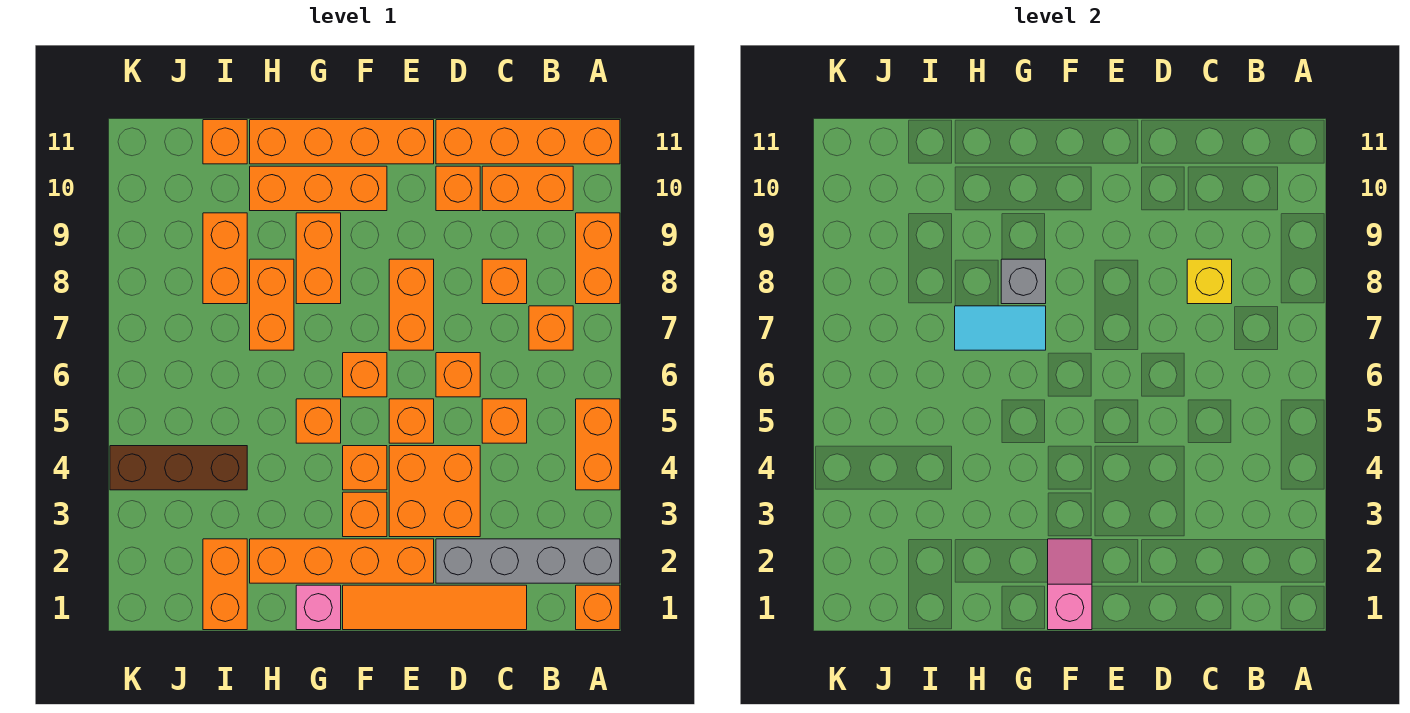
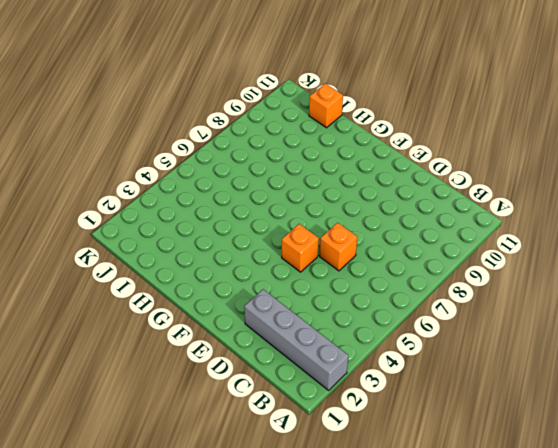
none -> orange 1x1 brick [576,585,620,630]
none -> orange 1x2 brick [576,399,620,490]
none -> orange 1x2 brick [576,213,620,304]
none -> orange 1x4 brick [436,120,620,164]

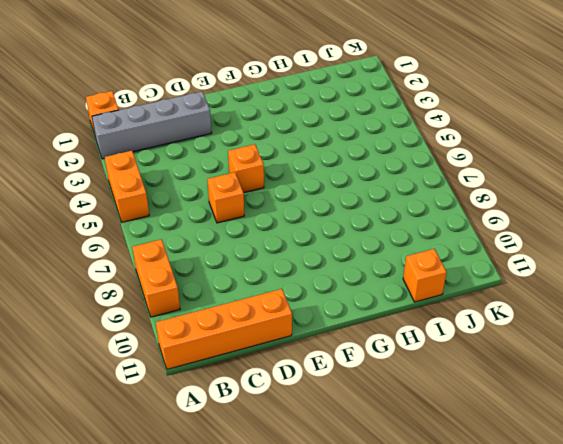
none -> orange 1x1 brick [529,306,573,350]
none -> orange 1x2 brick [482,166,573,211]
none -> orange 1x4 tile [343,585,527,630]
none -> orange 1x1 brick [482,399,527,443]

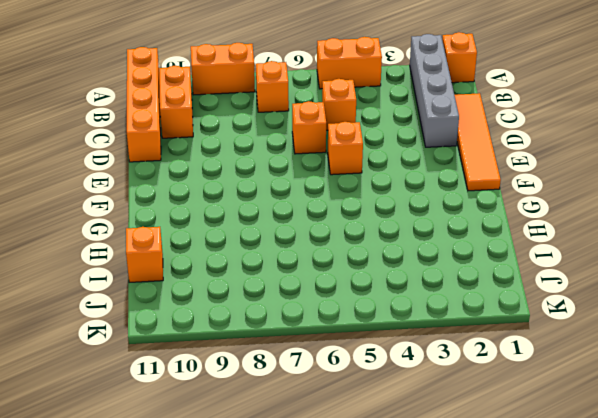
none -> orange 1x1 brick [482,259,527,304]
none -> orange 2x2 brick [389,446,480,537]
none -> orange 1x1 brick [436,166,480,211]
none -> orange 1x4 brick [250,539,434,583]

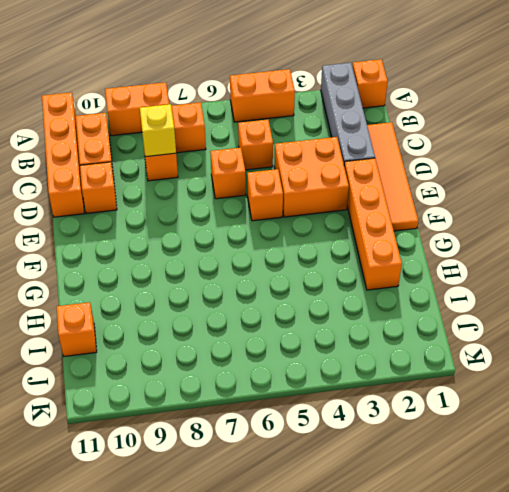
none -> orange 1x2 brick [389,259,434,350]
none -> orange 1x4 brick [250,120,434,164]
none -> orange 1x1 brick [343,492,387,537]
none -> orange 1x1 brick [343,446,387,490]

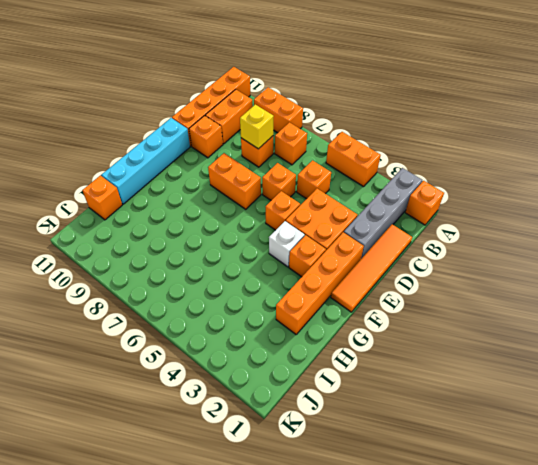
cyan 1x4 brick [102,118,190,204] -> orange 1x4 brick [250,120,434,164]
white 1x1 brick [269,221,305,267] -> orange 1x1 brick [343,446,387,490]
none -> orange 1x1 brick [343,353,387,397]
none -> orange 1x3 brick [250,166,387,211]
none -> pink 1x1 brick [296,585,341,630]
none -> orange 1x1 brick [296,399,341,443]

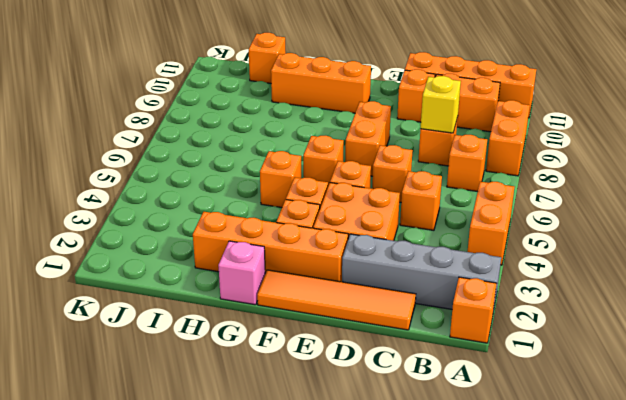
none -> orange 1x4 brick [250,120,434,164]
none -> orange 1x2 brick [296,213,341,304]
none -> orange 1x2 brick [250,259,294,350]
none -> orange 1x2 brick [203,539,247,630]

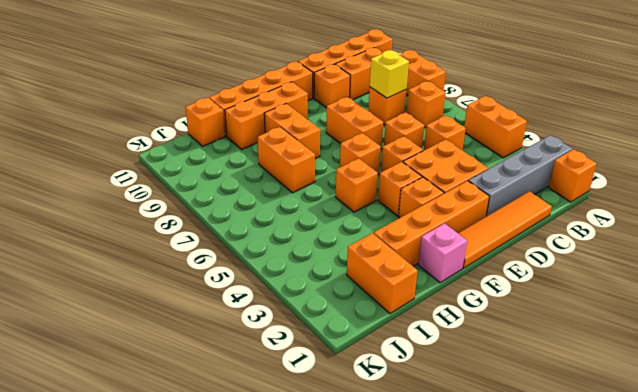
none -> brown 1x3 brick [110,446,247,490]
none -> orange 1x2 brick [203,213,247,304]
none -> pink 1x2 slope [1048,539,1092,630]
none -> cyan 1x2 tile [955,306,1046,350]

